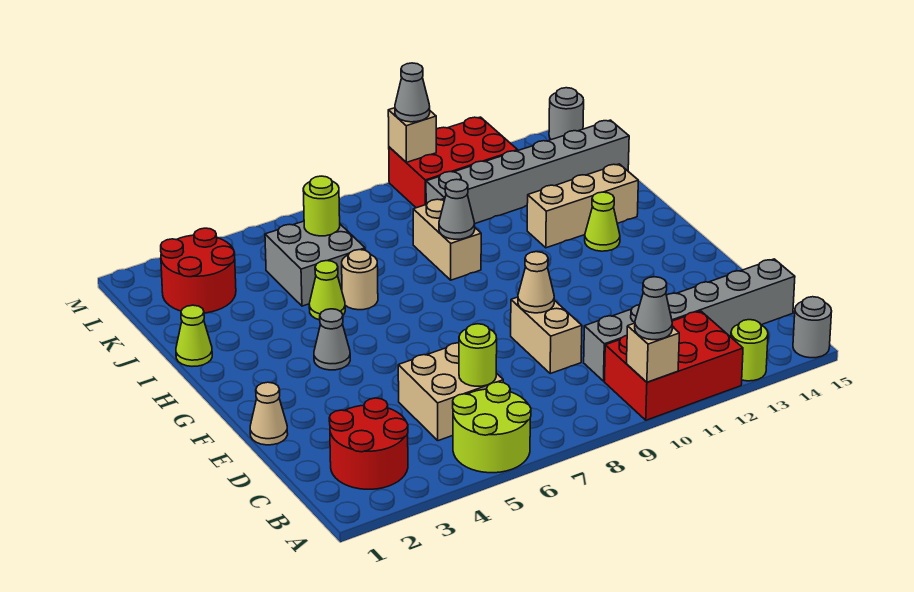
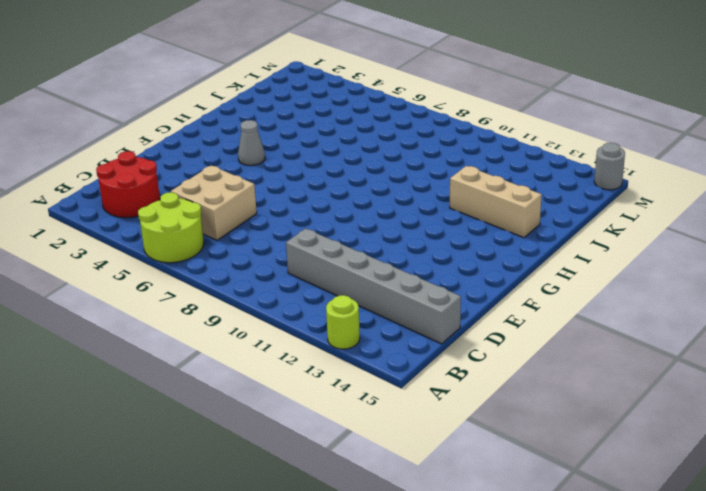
none -> red 2x3 brick [604,311,743,420]
none -> grey 1x1 round brick [793,297,832,358]
none -> tan 1x2 brick [511,297,582,374]

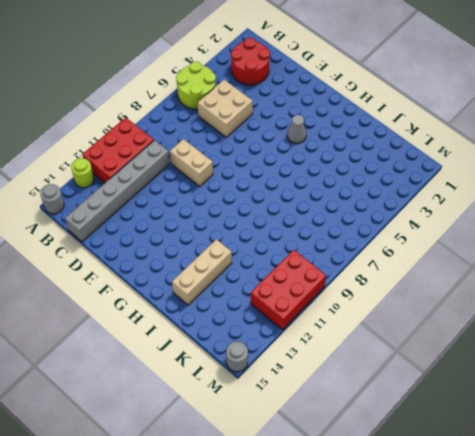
none -> tan 1x1 cone [250,382,288,445]
none -> lime 1x1 cone [585,192,620,251]
none -> lime 1x1 cone [176,305,212,366]

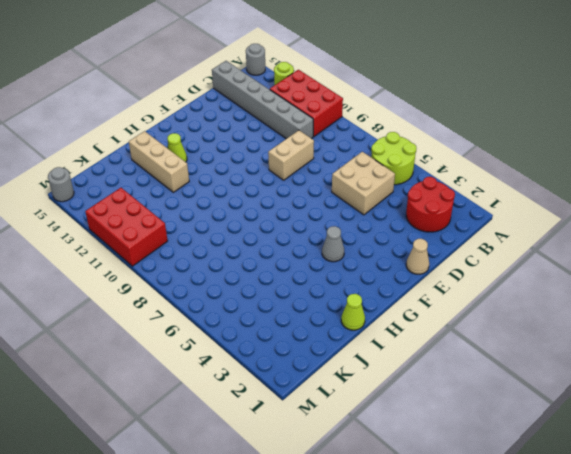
none -> lime 1x1 cone [309,261,345,320]
none -> tan 1x1 round brick [342,250,378,310]
none -> tan 1x2 brick [413,199,481,280]

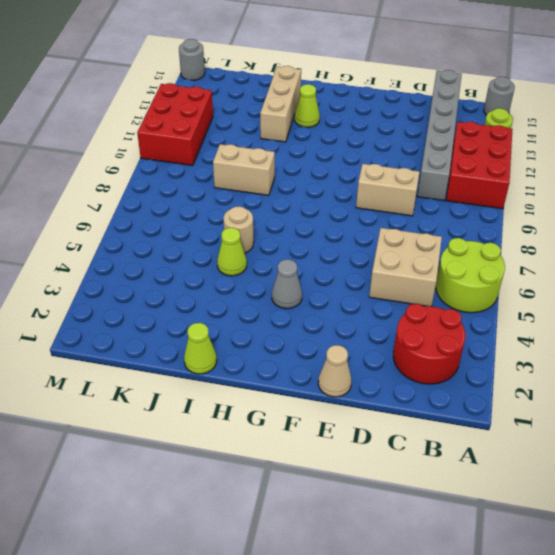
none -> grey 2x2 brick [265,221,365,306]
none -> red 2x2 round brick [161,228,236,313]
none -> grey 1x6 brick [426,120,629,224]

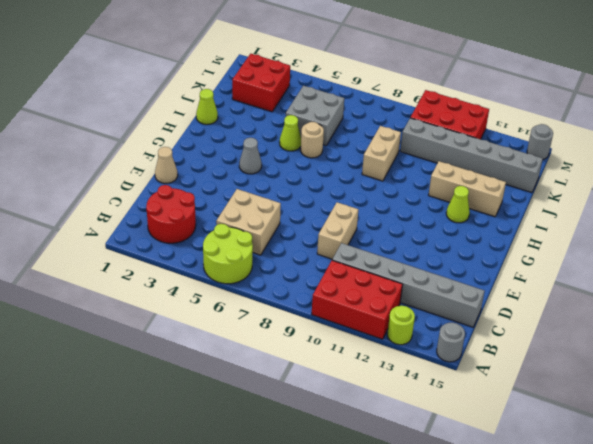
red 2x2 brick [232,54,290,112] -> red 2x2 round brick [161,228,236,313]
none -> tan 1x1 brick [627,323,679,382]
none -> lime 1x1 round brick [459,324,497,386]
none -> tan 1x1 cone [518,252,554,313]

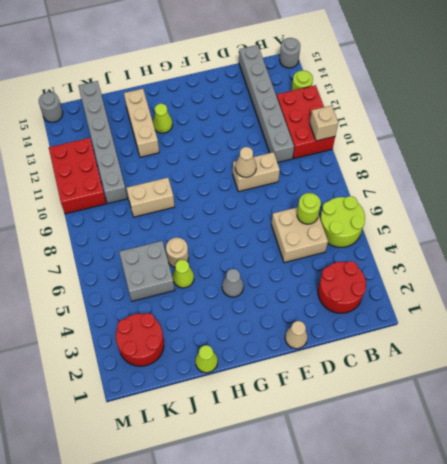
none -> grey 1x1 cone [439,179,475,239]
none -> lime 1x1 round brick [303,176,340,236]
none -> tan 1x1 brick [388,108,436,162]

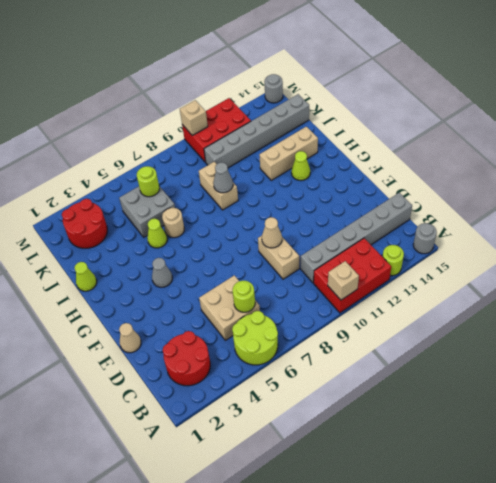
none -> grey 1x1 cone [635,277,672,340]
none -> grey 1x1 cone [395,63,430,122]

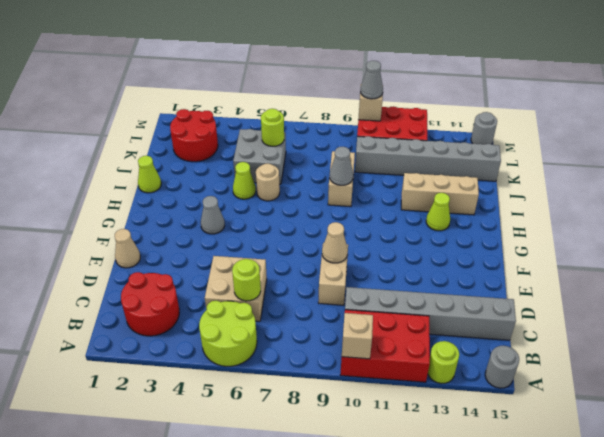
none -> grey 1x1 cone [635,277,672,340]

